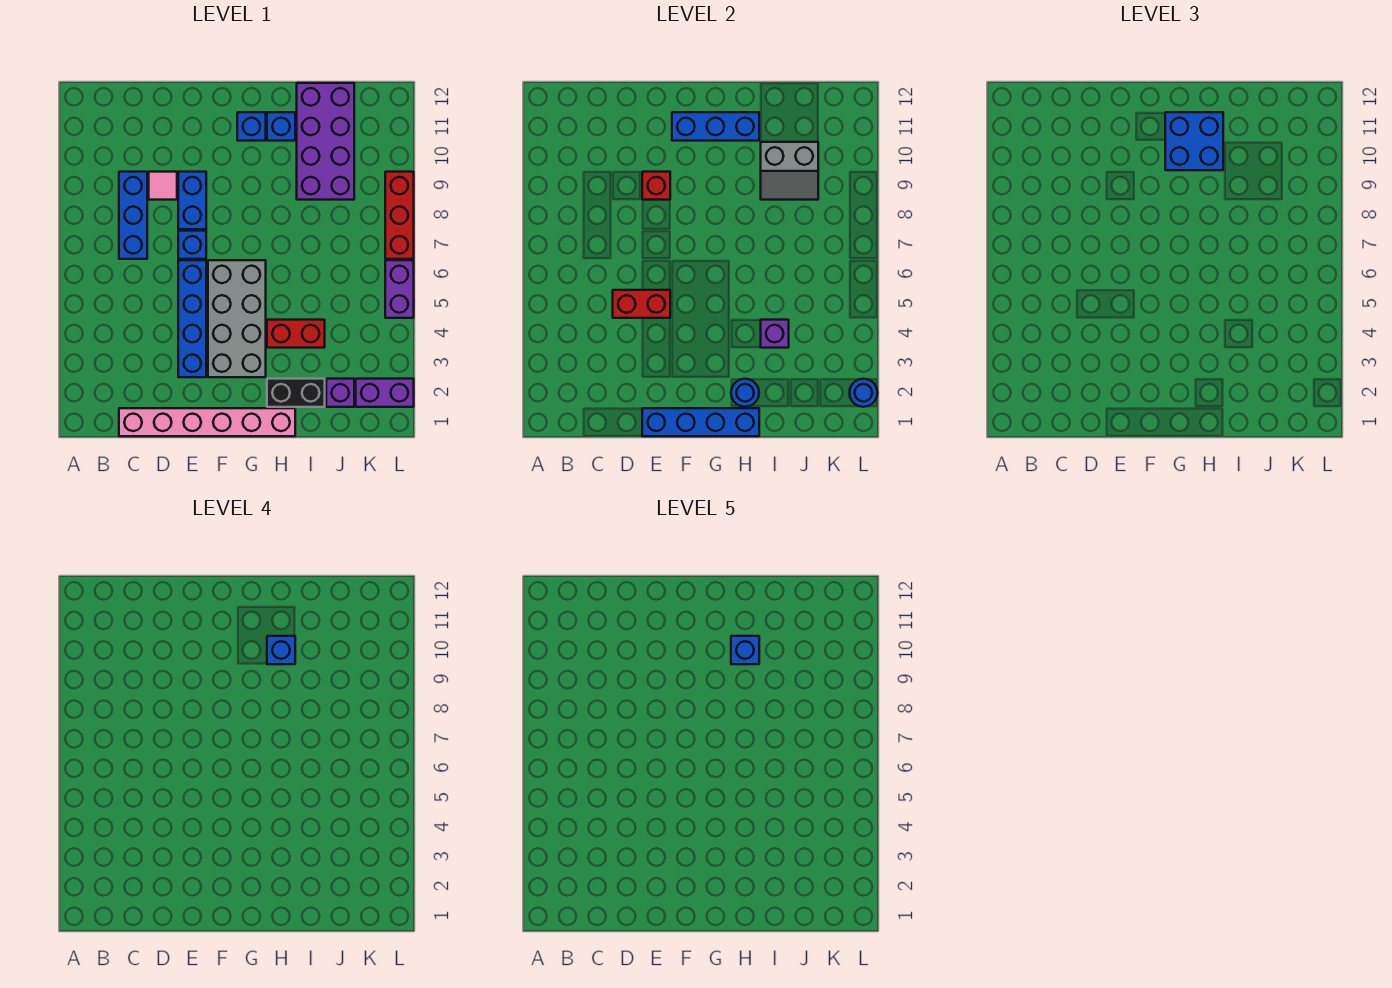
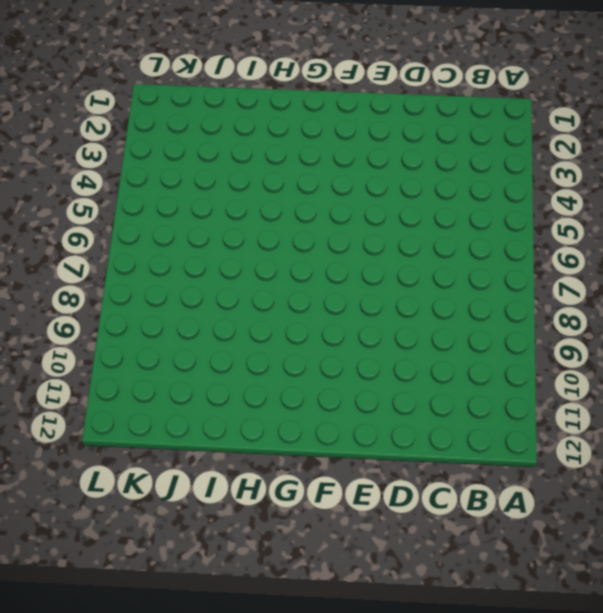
none -> pink 1x6 brick [119,408,295,436]
none -> blue 1x3 brick [119,172,147,259]
none -> pink 1x1 tile [149,172,177,200]

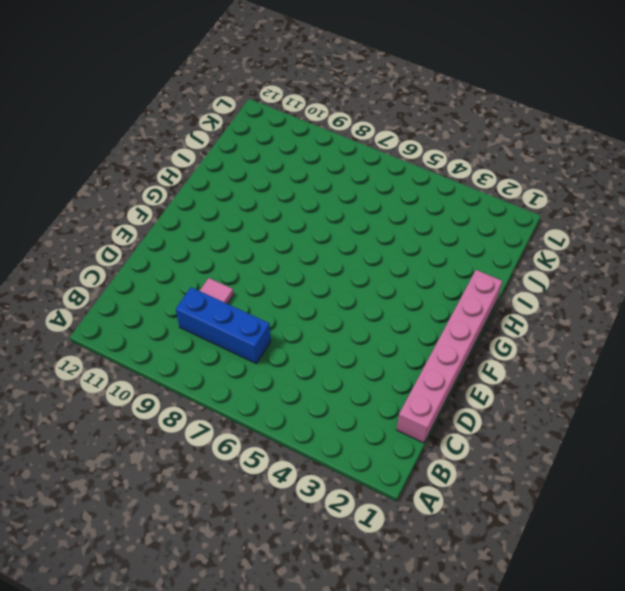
none -> blue 1x4 brick [178,260,206,377]
none -> blue 1x1 brick [178,231,206,259]
none -> blue 1x2 brick [178,172,206,229]

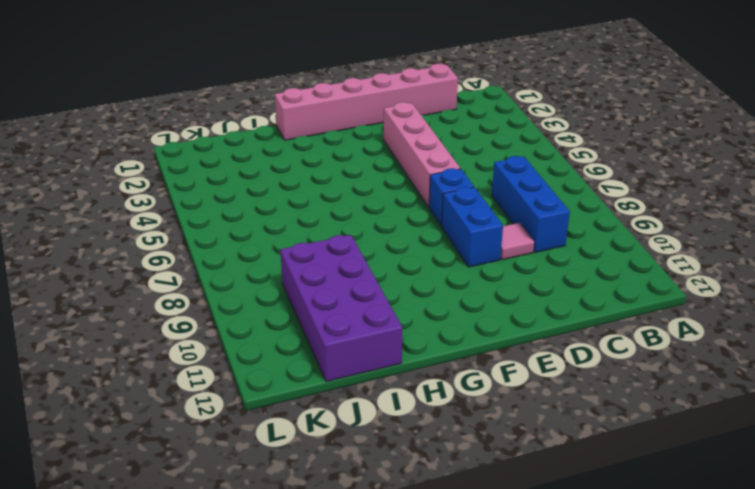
pink 1x4 brick [384,102,460,207] -> blue 1x4 brick [178,260,206,377]
none -> grey 2x4 brick [208,260,266,377]
none -> blue 1x1 brick [237,112,266,141]
none -> black 1x2 brick [267,379,325,407]

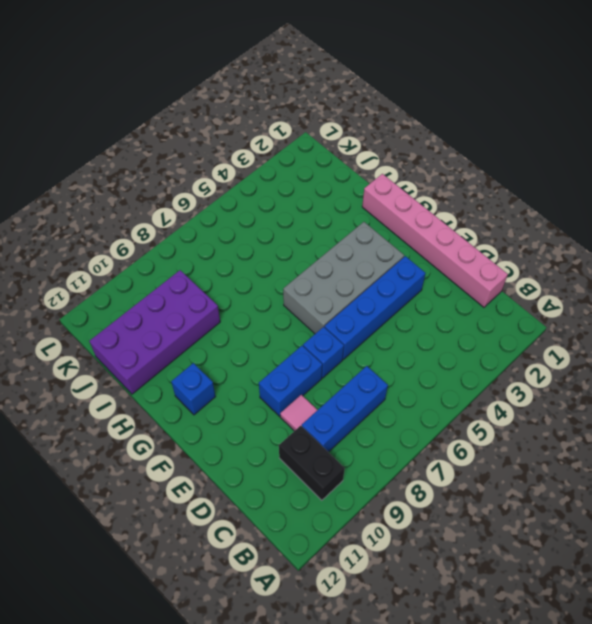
black 1x2 brick [279,426,345,500] -> black 1x2 brick moved to [267,379,325,407]
none -> red 1x2 brick [267,320,325,348]
none -> blue 1x1 brick [267,112,295,141]
none -> purple 1x1 brick [326,379,354,407]

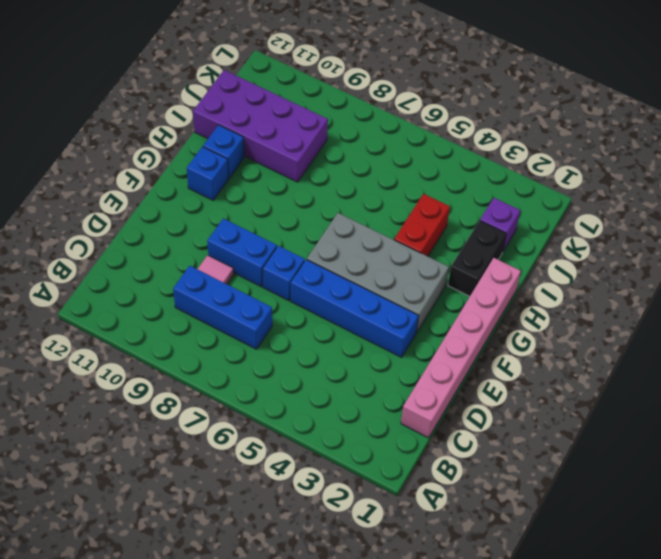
none -> purple 1x2 brick [356,379,414,407]
none -> purple 1x2 brick [385,260,414,318]
none -> red 1x3 brick [385,172,414,259]

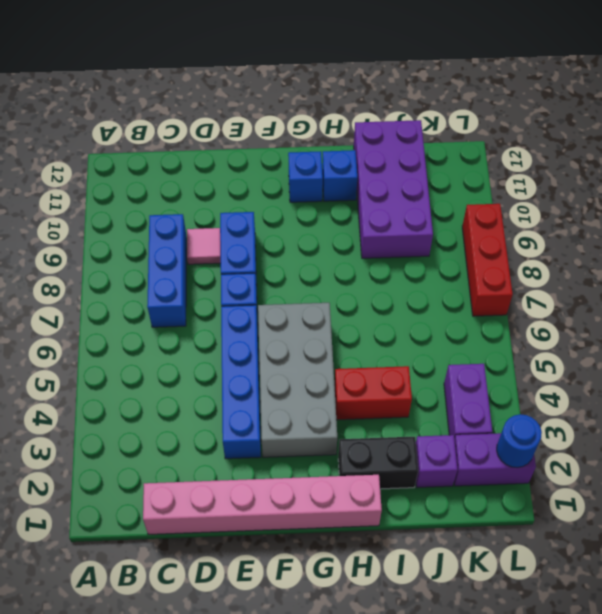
purple 1x2 brick [444,364,492,439] -> purple 1x2 brick moved to [385,260,414,318]
none -> red 1x2 brick [613,290,670,318]
none -> blue 1x4 brick [642,408,759,436]
none -> red 1x1 brick [642,172,670,200]

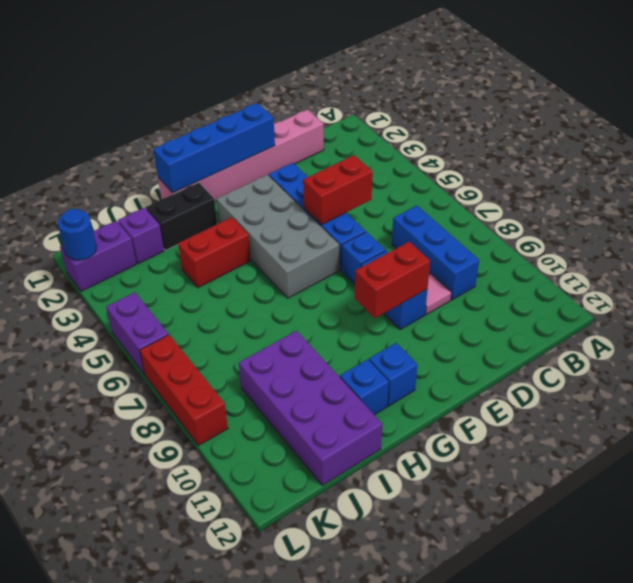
red 1x2 brick [355,242,430,318] -> red 1x1 brick [642,172,670,200]
none -> blue 1x3 brick [672,112,759,141]
none -> blue 1x1 round brick [731,379,759,407]
none -> purple 1x1 brick [761,320,789,348]

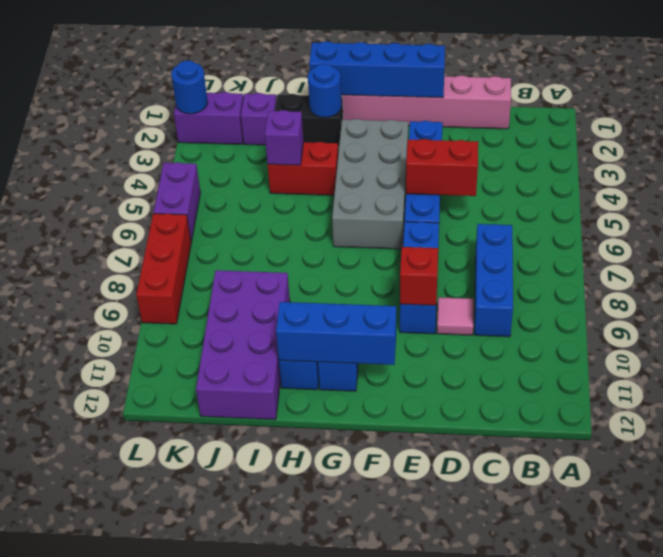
none -> grey 2x2 slope [761,142,818,200]
none -> blue 2x2 brick [1165,112,1223,170]
none -> blue 1x1 brick [267,636,295,664]

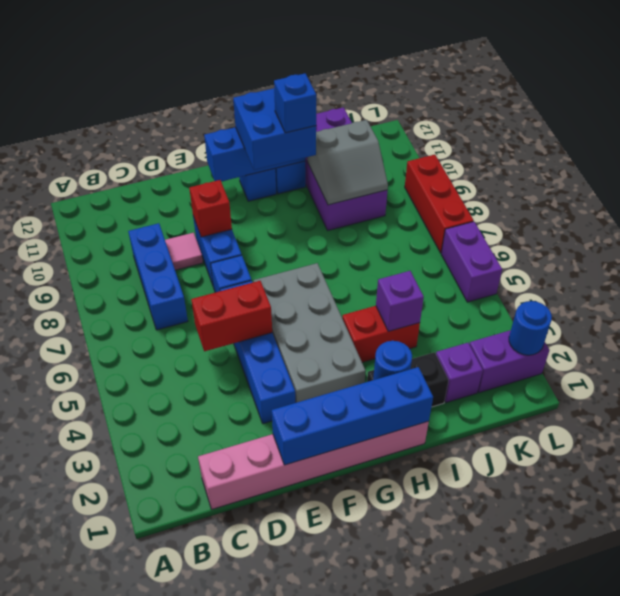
none -> blue 1x1 brick [731,636,759,664]

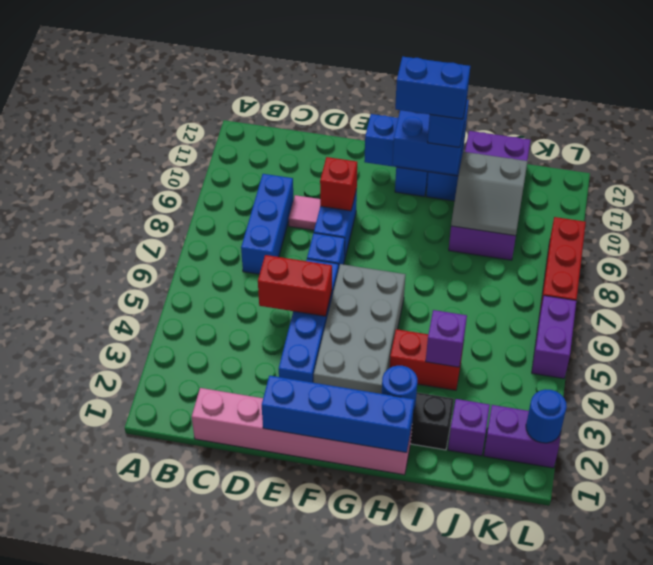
blue 1x2 brick [395,57,470,119] -> blue 1x1 brick [731,636,759,664]

